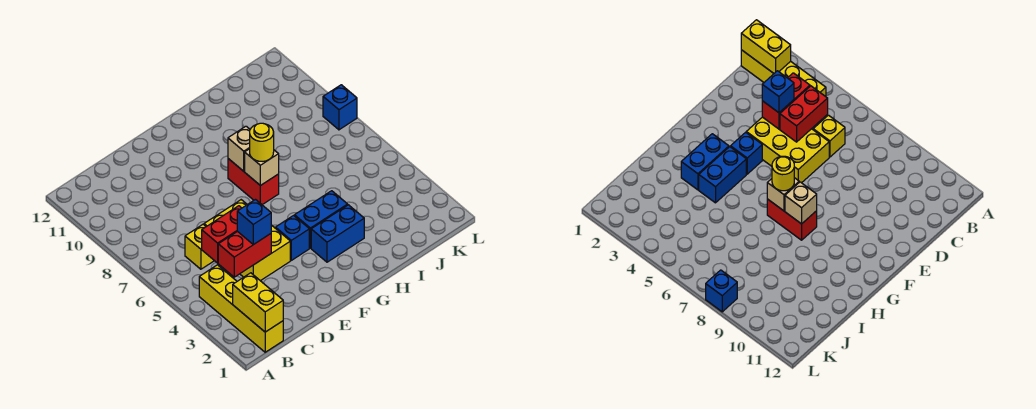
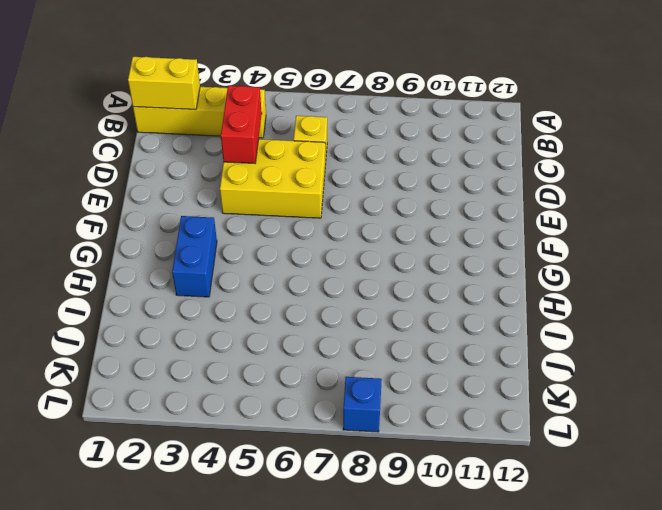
none -> blue 1x1 brick [276,215,309,260]
none -> blue 1x2 brick [295,191,348,248]
none -> red 1x2 brick [228,159,279,205]

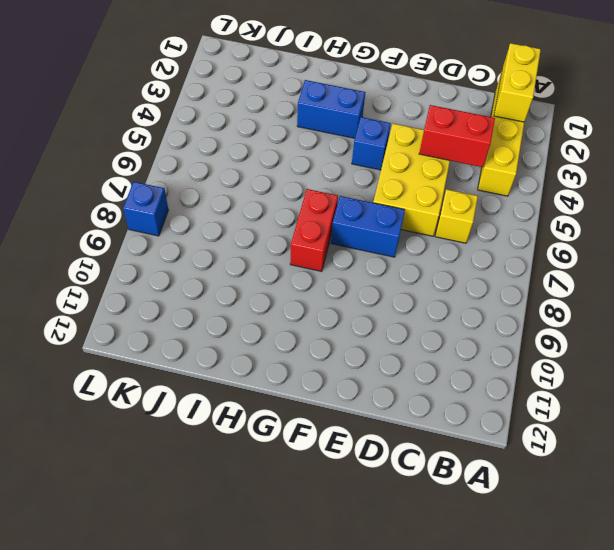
blue 1x2 brick [331,196,405,257] -> blue 1x2 brick moved to [295,191,348,248]
none -> red 1x2 brick [202,206,241,263]
none -> tan 1x1 brick [245,149,279,186]
none -> tan 1x1 brick [228,126,250,171]

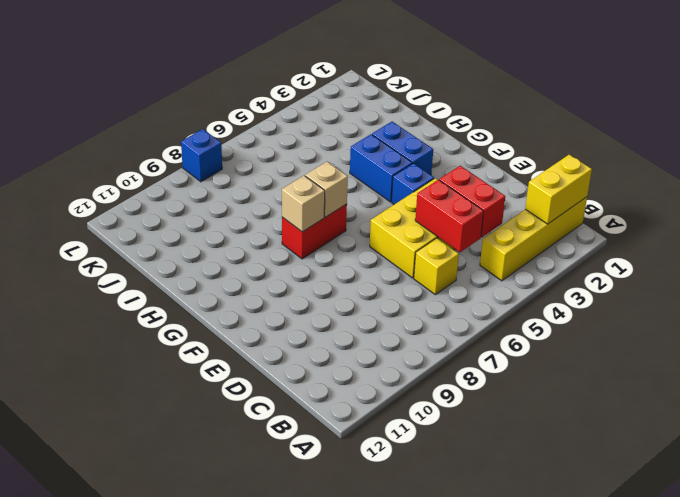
none -> blue 1x1 brick [237,200,271,245]
none -> yellow 1x1 round brick [250,123,274,161]

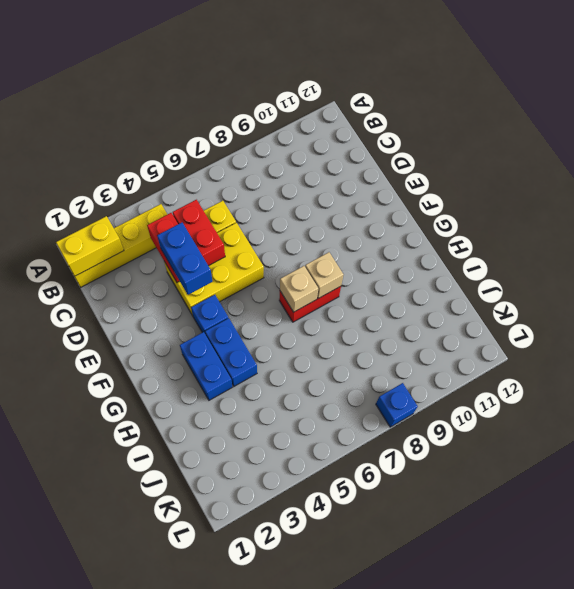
blue 1x2 brick [157,223,212,295] -> blue 1x1 brick [237,200,271,245]
none -> yellow 1x1 round brick [250,123,274,161]

